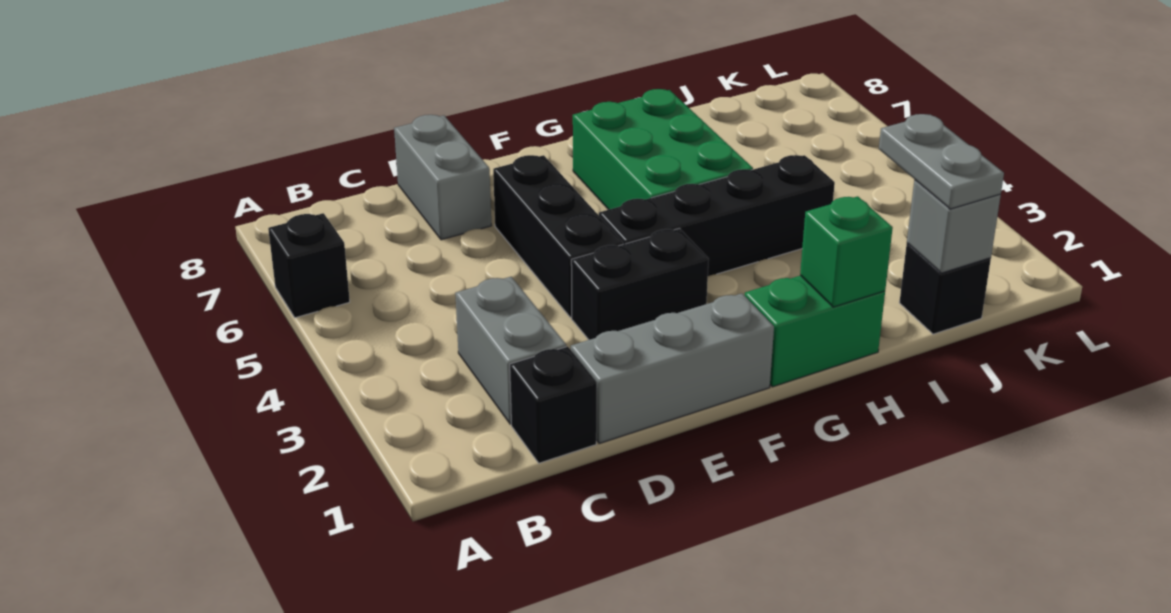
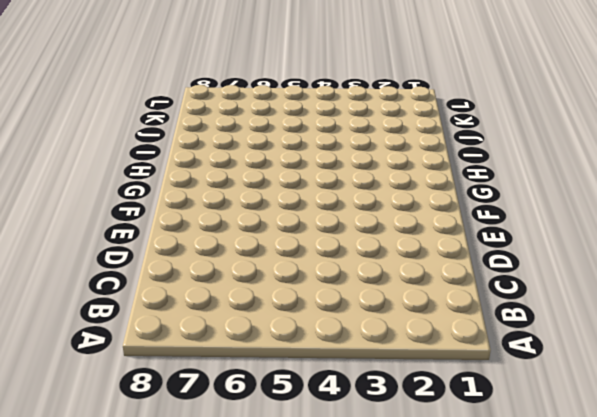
none -> black 1x1 brick [268,213,350,318]
none -> black 1x1 brick [510,346,597,463]
none -> grey 1x2 brick [455,277,566,424]

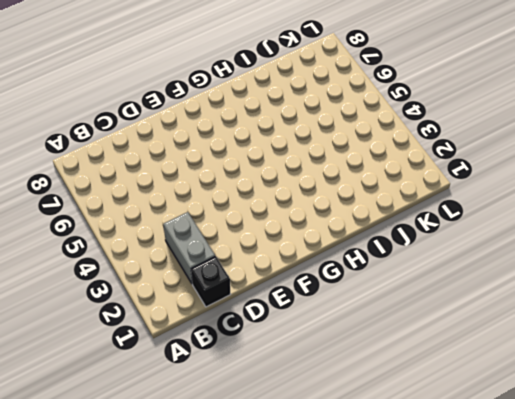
none -> black 1x1 brick [268,213,350,318]
none -> grey 1x3 brick [571,293,774,443]
none -> grey 1x2 brick [394,115,491,240]

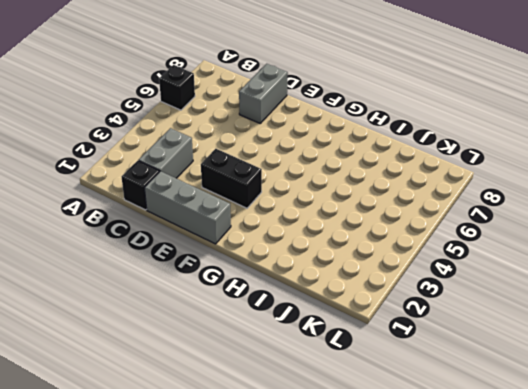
none -> black 1x3 brick [493,155,623,318]
none -> black 1x4 brick [599,155,835,276]
none -> green 1x2 brick [745,275,885,387]

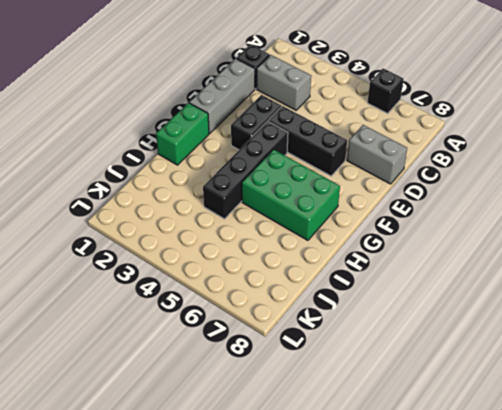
none -> black 1x1 brick [899,243,991,334]
none -> green 1x1 brick [800,196,893,307]
none -> grey 1x1 brick [907,180,1001,273]

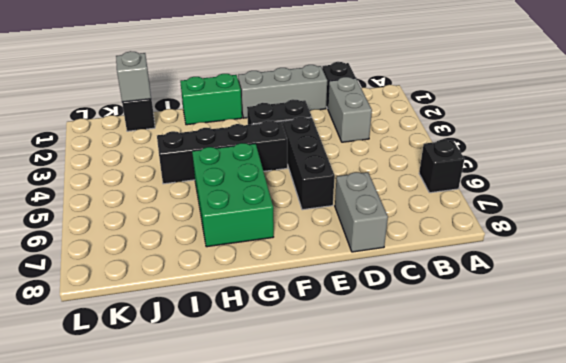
none -> green 1x1 brick [800,196,893,307]
none -> grey 1x2 plate [879,114,1004,209]

